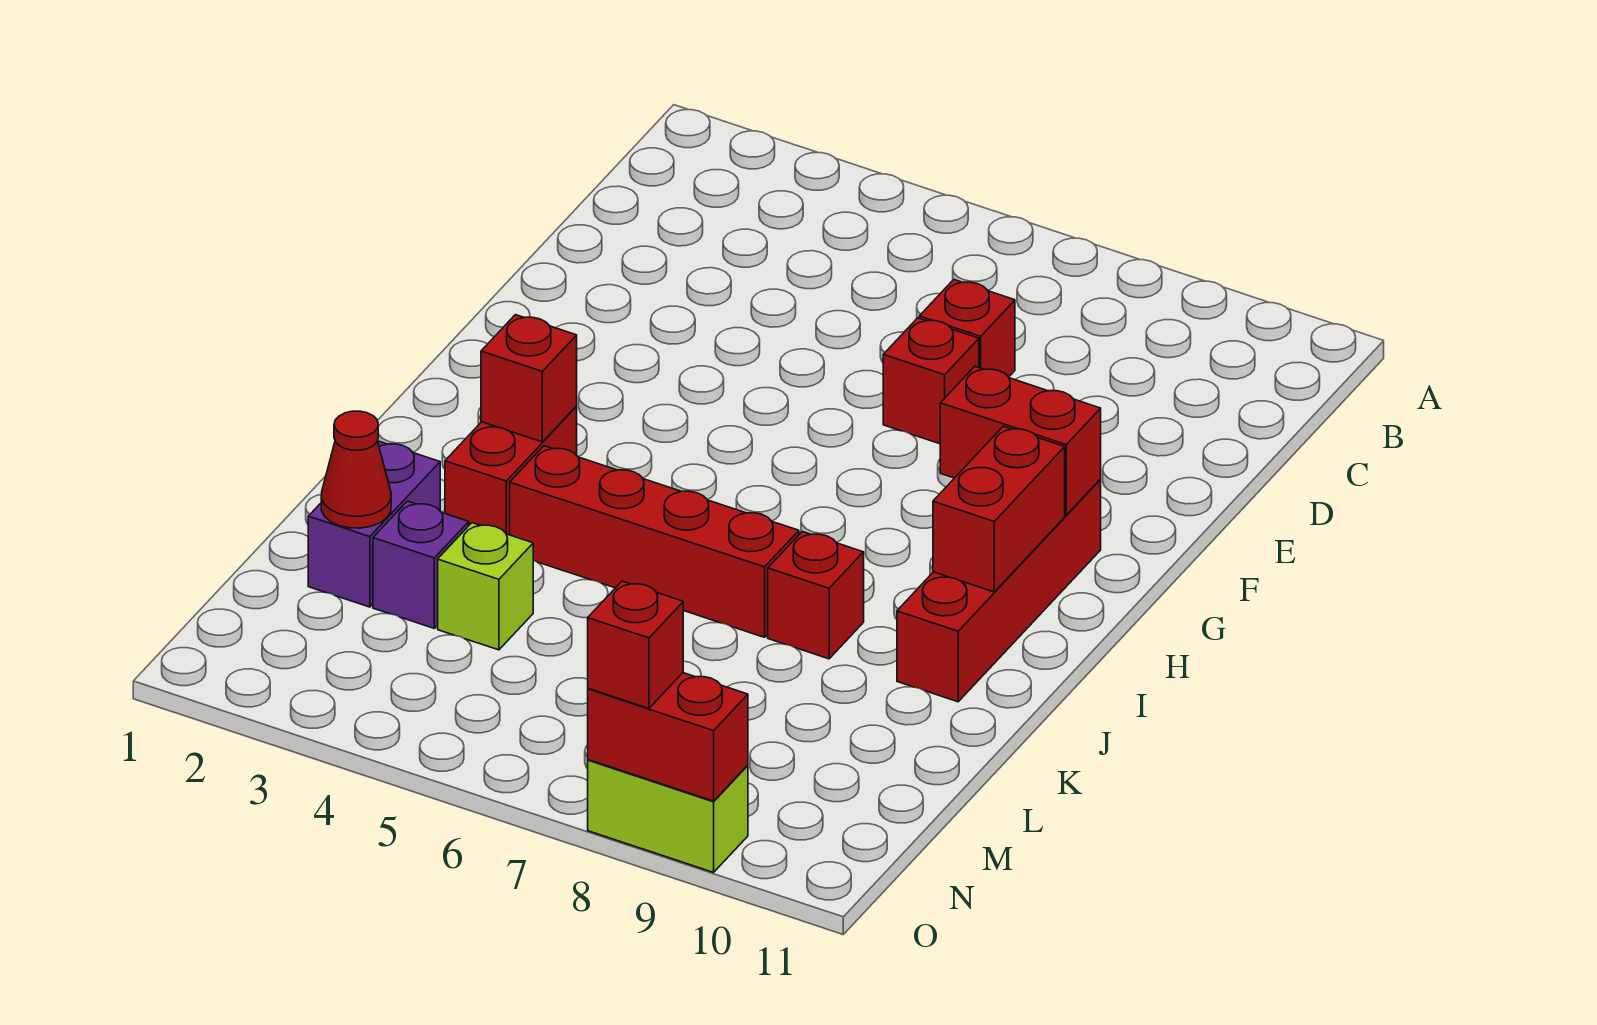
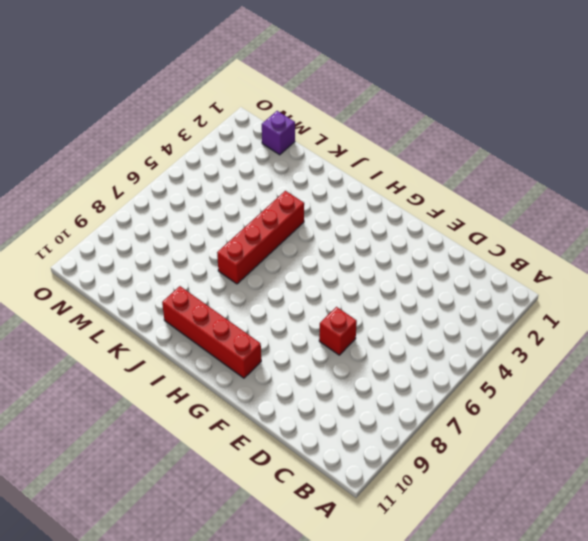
purple 1x1 brick [262,111,295,155] -> purple 1x1 brick moved to [373,501,469,628]
none -> red 1x1 brick [919,280,1015,377]
none -> red 1x2 brick [445,406,577,535]
none -> red 1x1 brick [768,532,864,659]

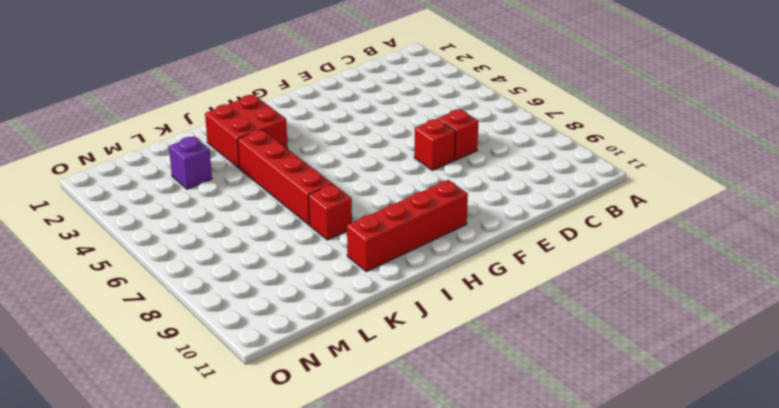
red 2x2 brick [205,95,287,168] -> red 1x2 brick [445,406,577,535]
none -> purple 1x2 brick [308,441,440,607]
none -> lime 1x1 brick [438,523,533,650]
none -> lime 1x2 brick [588,760,748,872]

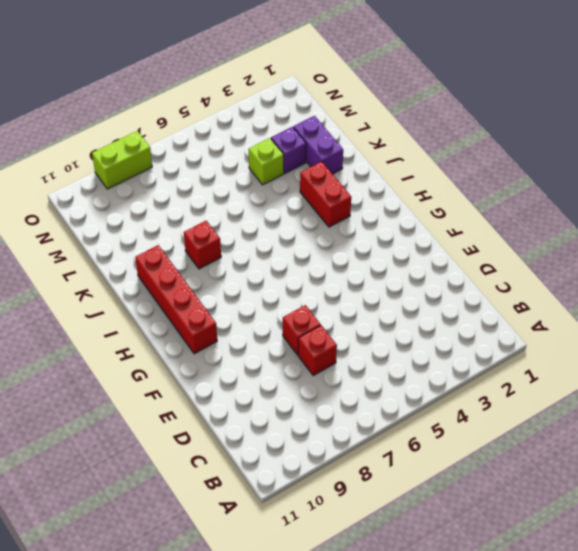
none -> red 1x4 brick [510,446,799,637]
none -> red 1x2 brick [940,367,1101,515]
none -> red 1x2 brick [933,426,1065,592]

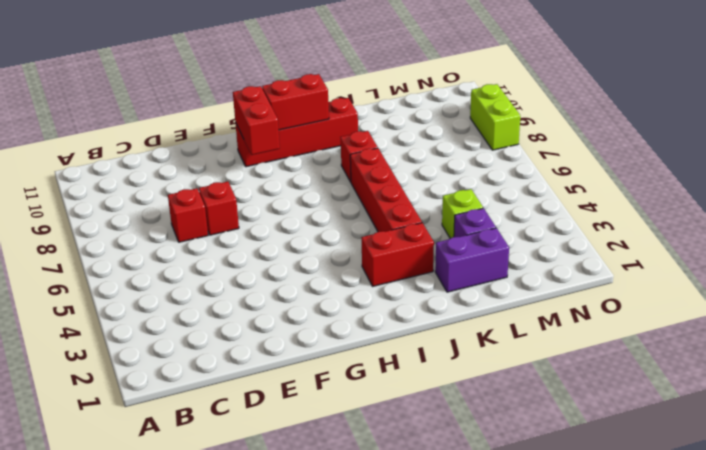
none -> red 1x1 brick [481,315,577,442]
none -> red 1x1 cone [321,411,391,528]
none -> red 1x2 brick [588,673,748,801]

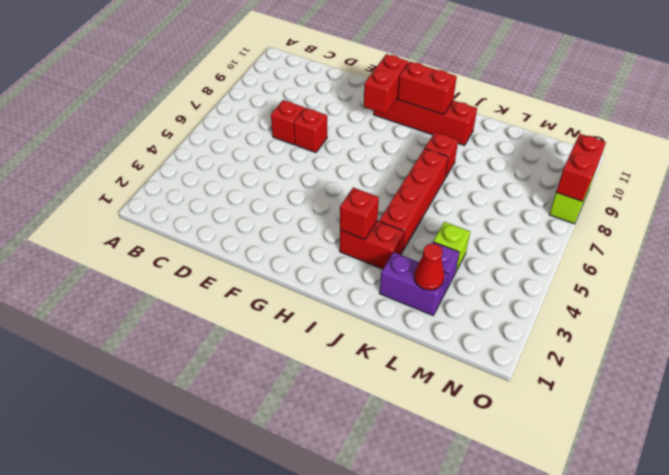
none -> red 1x1 brick [588,581,683,708]

